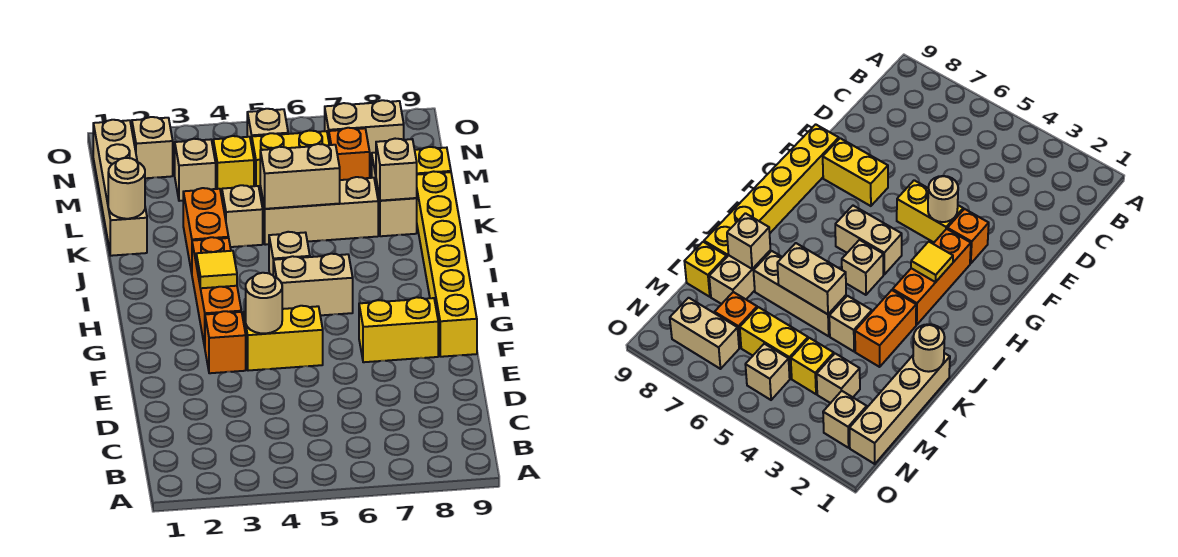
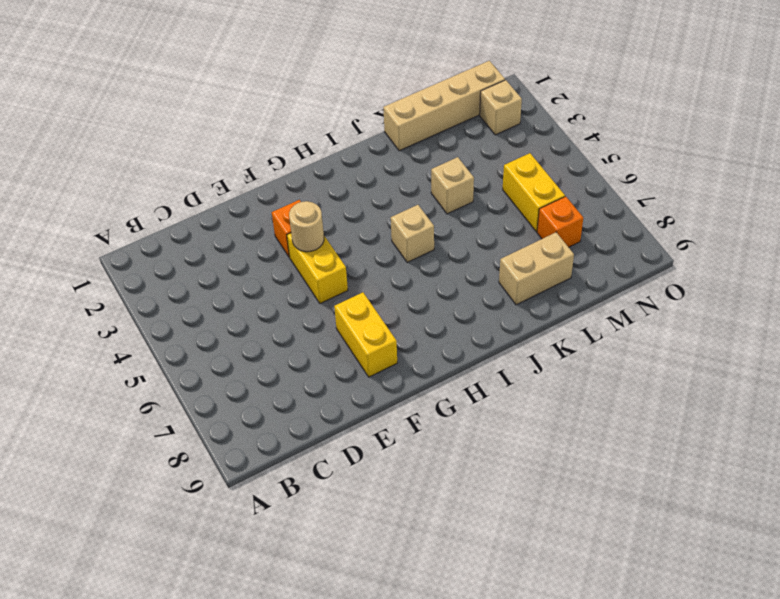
none -> yellow 1x6 brick [417,171,477,357]
none -> orange 1x3 brick [192,237,241,347]
none -> tan 1x2 brick [273,254,353,315]

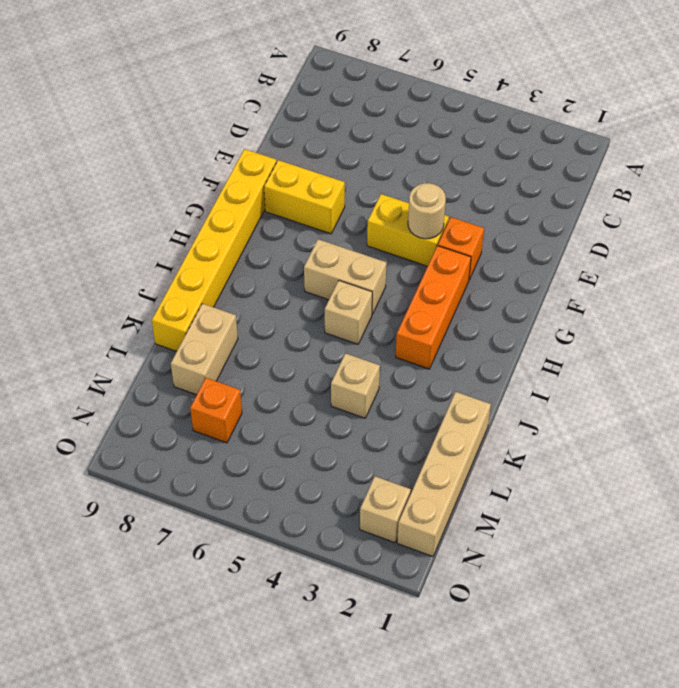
none -> orange 1x2 brick [183,188,229,273]
none -> tan 1x3 brick [260,177,378,245]
none -> yellow 1x1 brick [415,147,451,175]

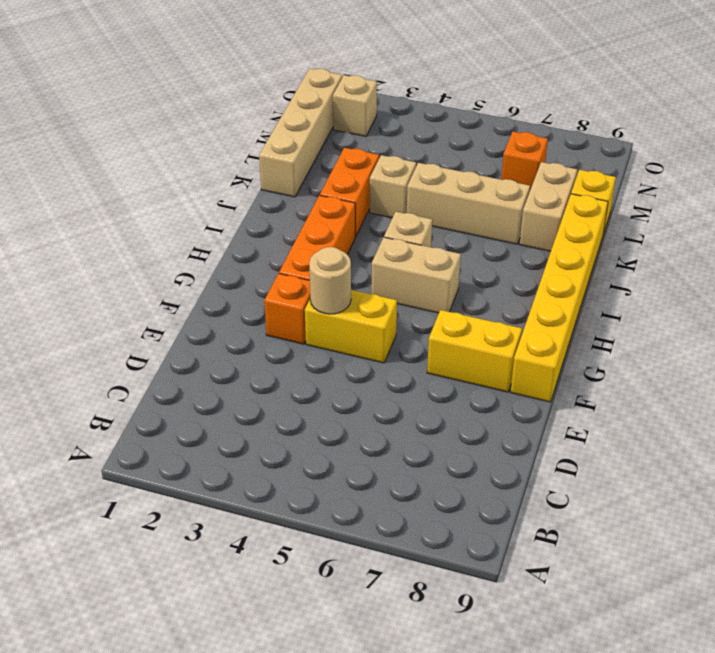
none -> tan 1x1 brick [175,139,216,201]
none -> yellow 1x1 brick [213,136,254,197]
none -> yellow 1x2 brick [252,130,329,191]

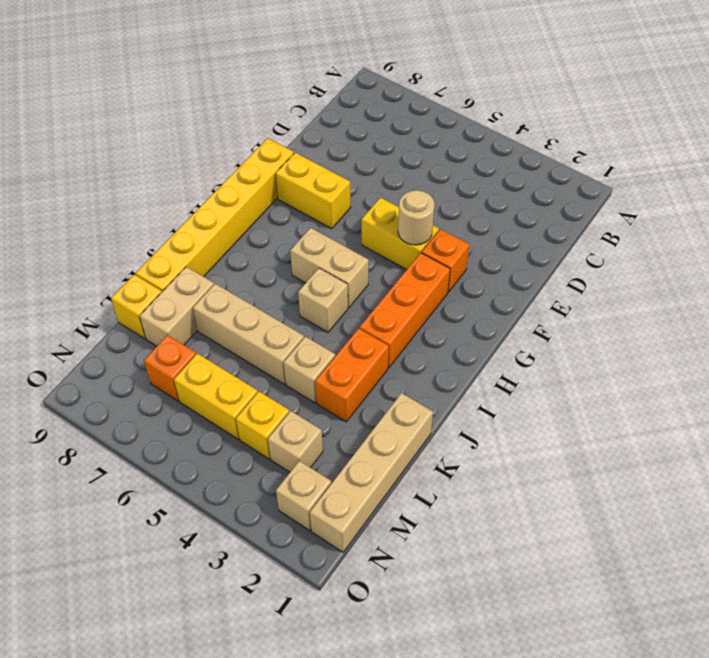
none -> tan 1x1 brick [247,109,288,145]
none -> tan 1x2 brick [325,100,404,162]
none -> yellow 1x1 tile [196,251,237,288]

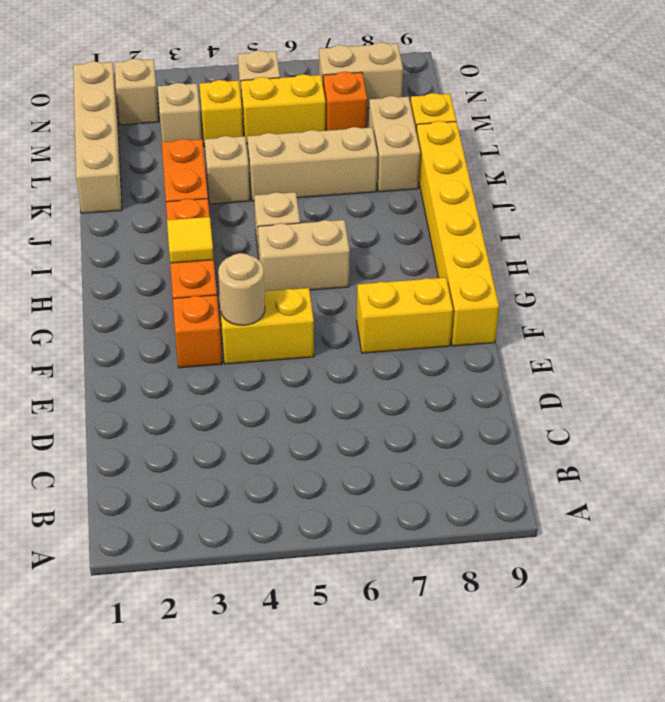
none -> tan 1x1 round brick [108,158,145,219]
none -> tan 1x2 brick [260,144,340,209]
none -> tan 1x1 brick [376,139,417,201]

